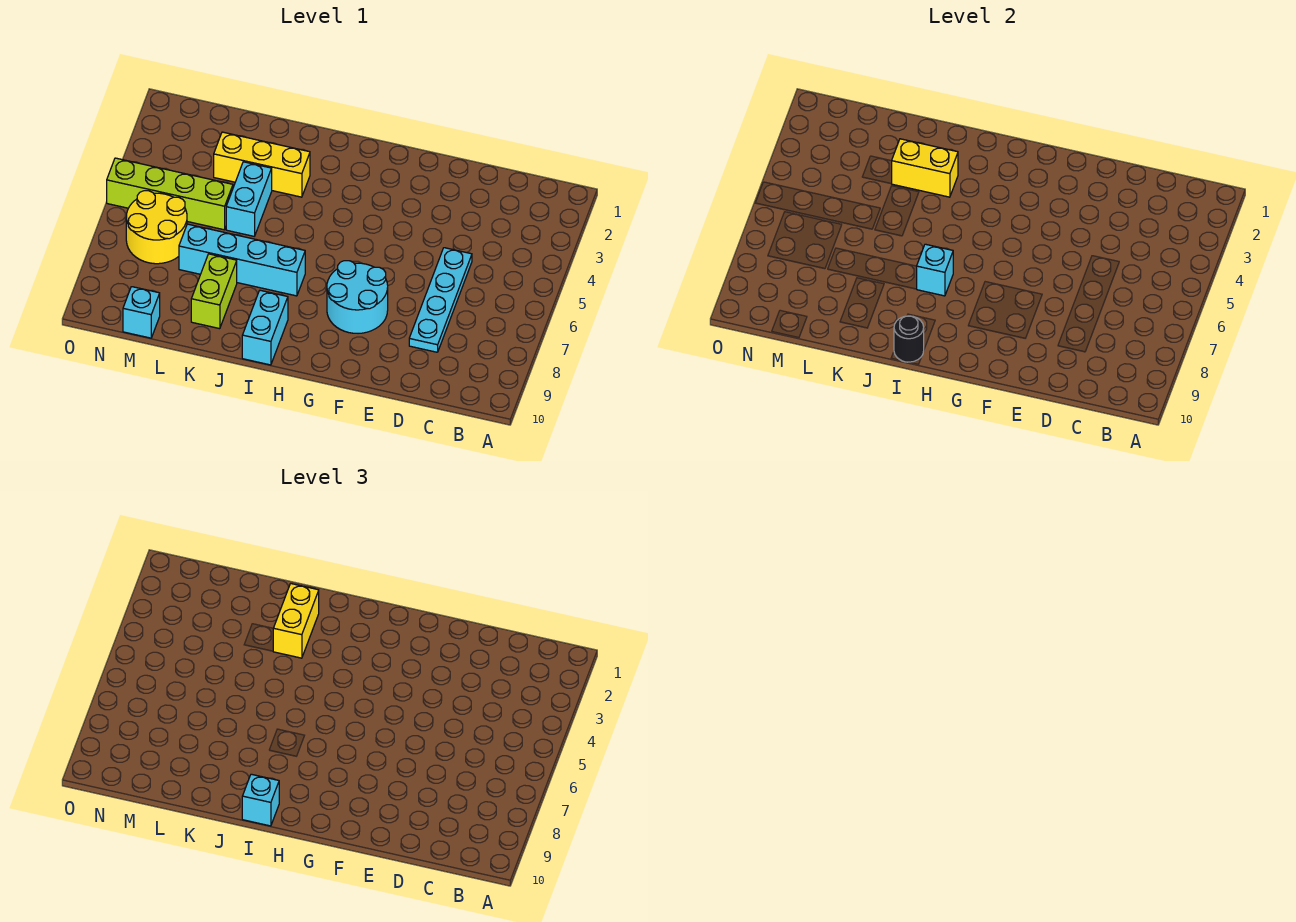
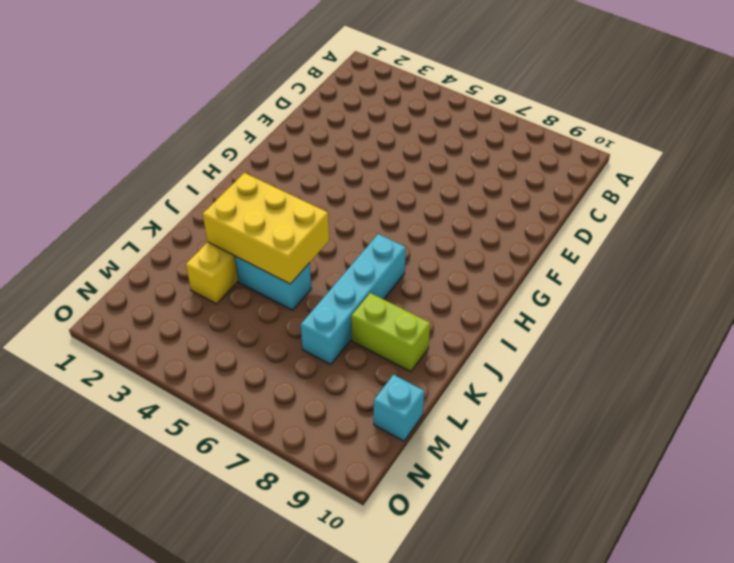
yellow 2x3 brick [203,173,329,284] -> yellow 1x2 brick [892,139,958,197]
none -> cyan 1x4 plate [409,248,472,352]
none -> cyan 2x2 round brick [327,261,388,333]
none -> cyan 1x2 brick [242,290,288,365]

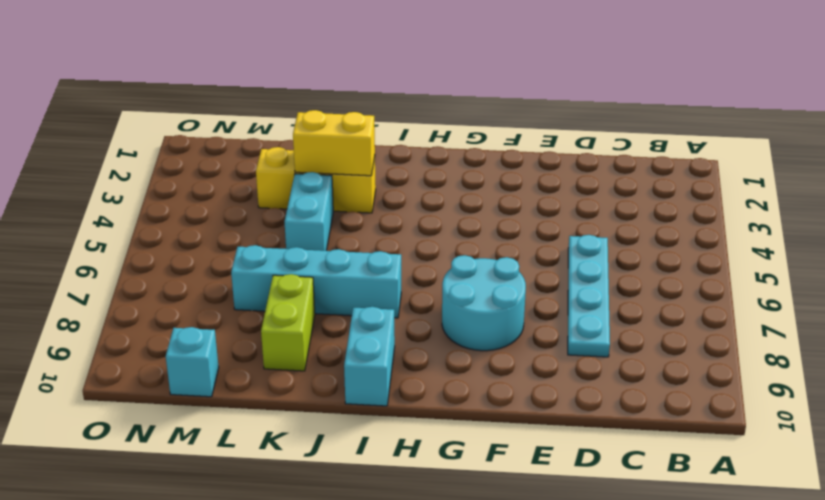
none -> lime 1x4 brick [107,158,233,230]
none -> yellow 2x2 round brick [126,191,187,264]
none -> cyan 1x1 brick [917,244,953,296]

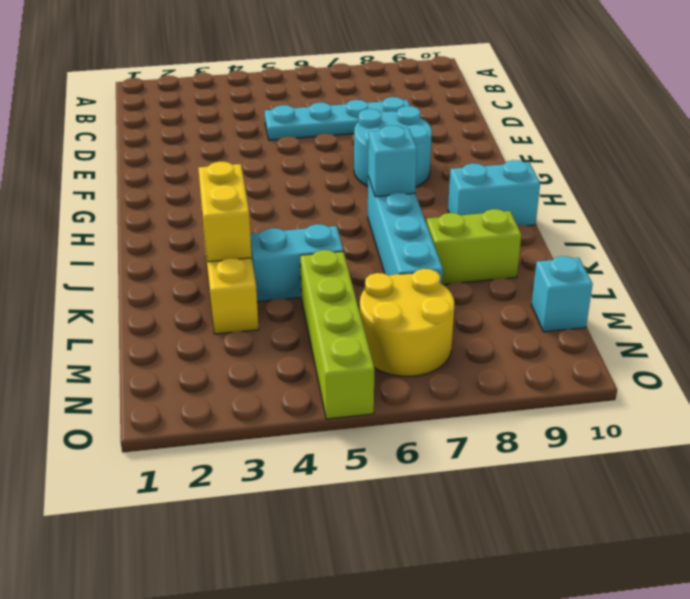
none -> black 1x1 round brick [894,316,924,362]
none -> cyan 1x1 brick [242,774,279,826]
none -> yellow 1x2 brick [273,584,319,658]

